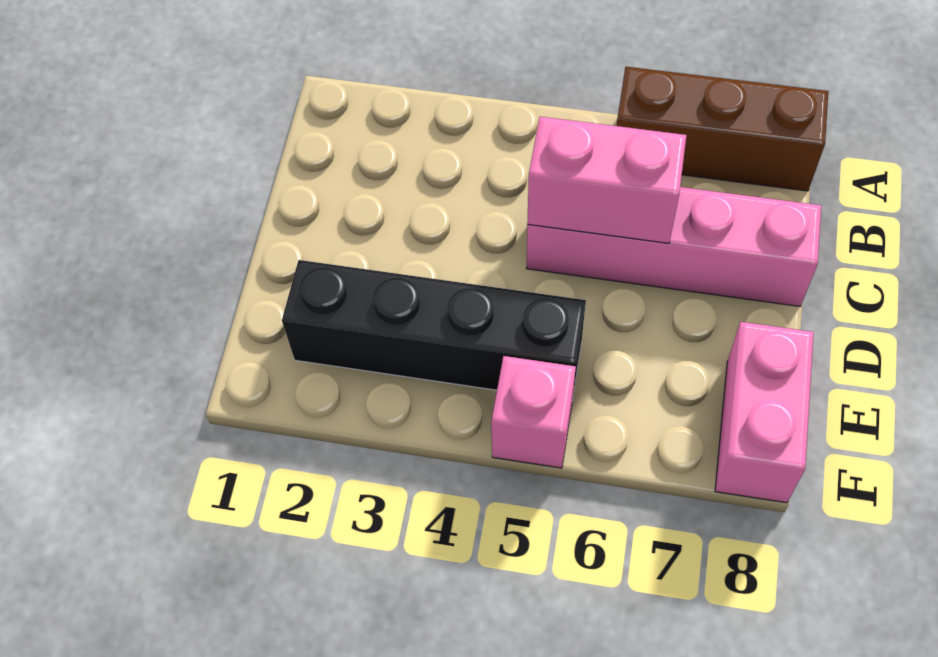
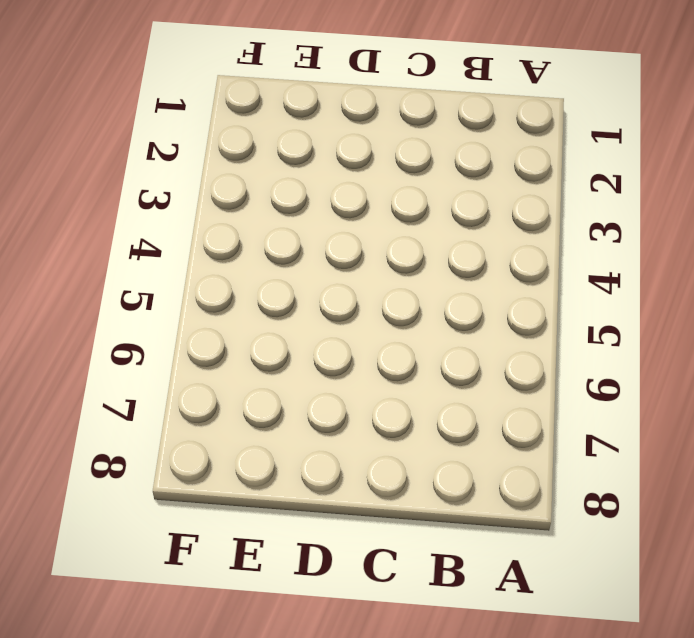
none -> brown 1x3 brick [617,67,828,191]
none -> pink 1x4 brick [526,187,821,306]

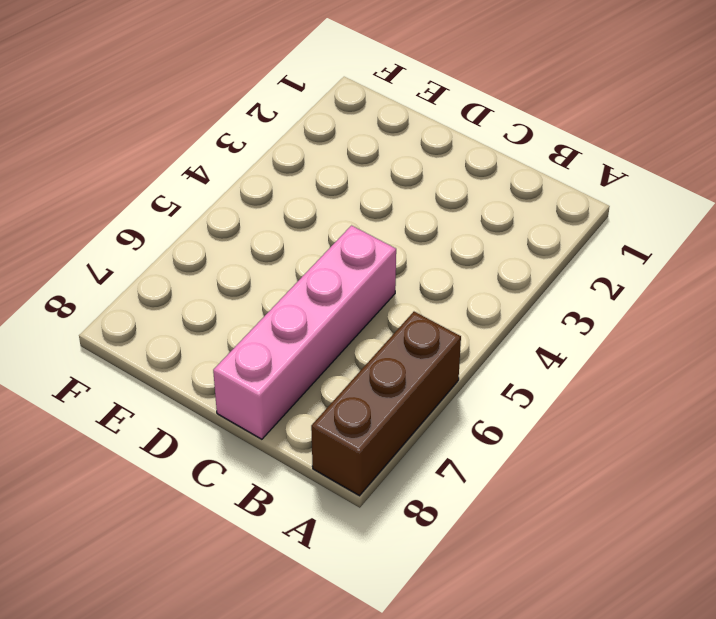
none -> black 1x4 brick [282,260,586,400]
none -> pink 1x2 brick [715,322,814,503]

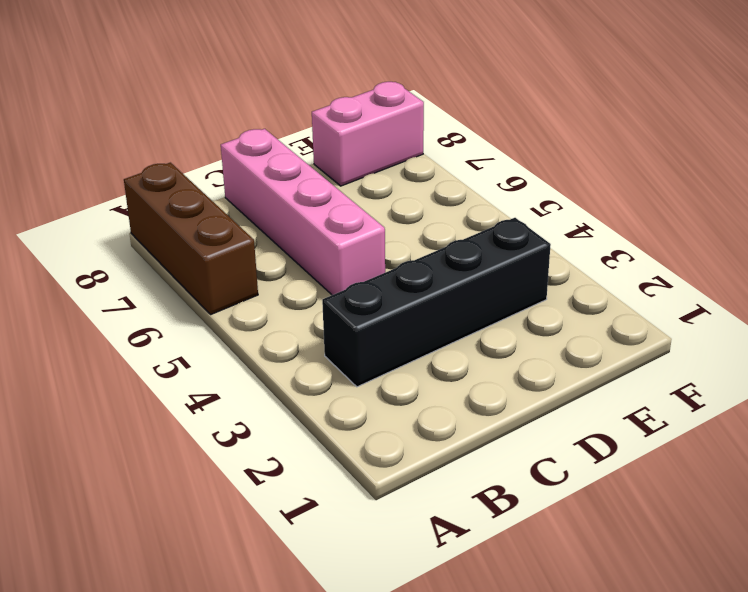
black 1x4 brick [322,218,551,387] -> black 1x4 brick turned to [282,260,586,400]
none -> pink 1x1 brick [491,356,576,468]
none -> pink 1x2 brick [527,117,686,243]

